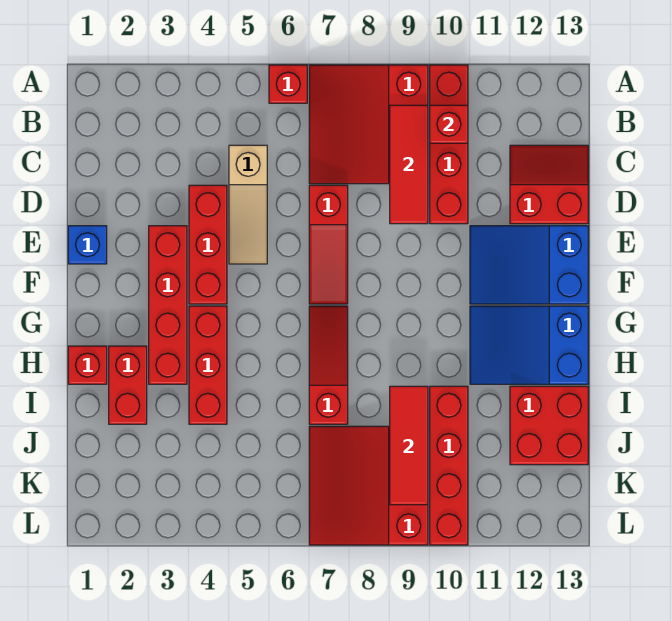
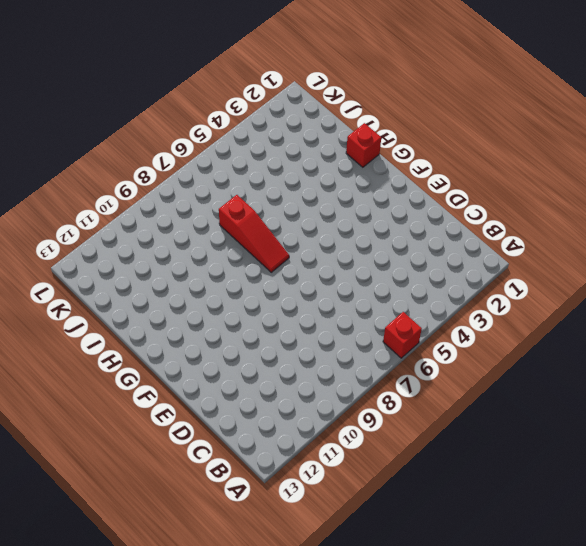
none -> red 3x3 slope [309,65,428,184]
none -> red 1x4 brick [430,65,468,224]
none -> tan 1x3 slope [229,145,267,264]

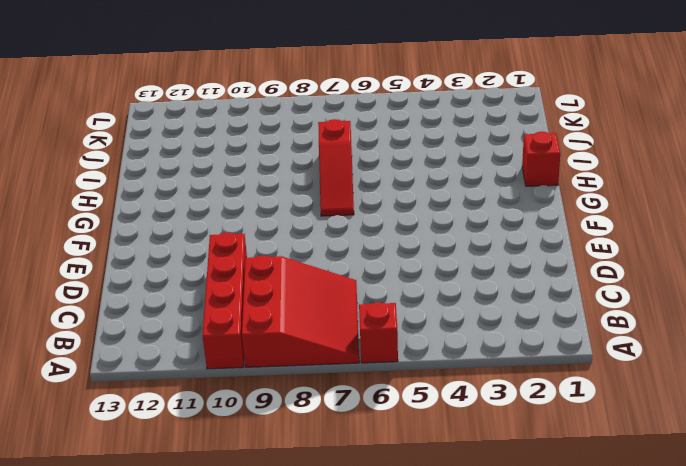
none -> tan 1x3 slope [229,145,267,264]
none -> red 2x2 slope [510,145,588,224]
none -> red 1x3 brick [189,185,227,304]

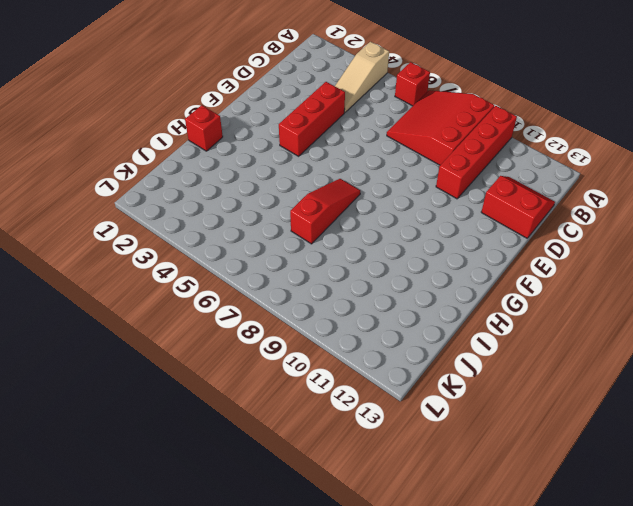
tan 1x3 slope [335,42,389,113] -> tan 1x3 slope moved to [229,145,267,264]
none -> red 1x3 slope [309,185,348,304]
none -> blue 1x1 brick [68,226,107,264]
none -> red 1x4 brick [149,226,187,384]

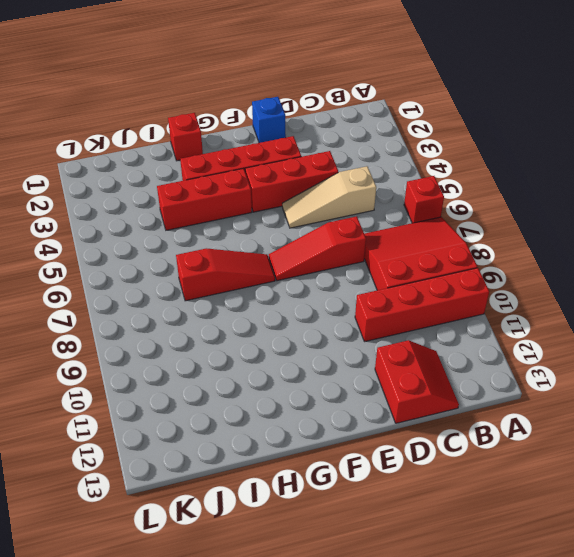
none -> blue 2x3 slope [470,226,588,304]
none -> blue 2x3 slope [470,306,588,384]
none -> red 1x2 brick [109,346,147,424]

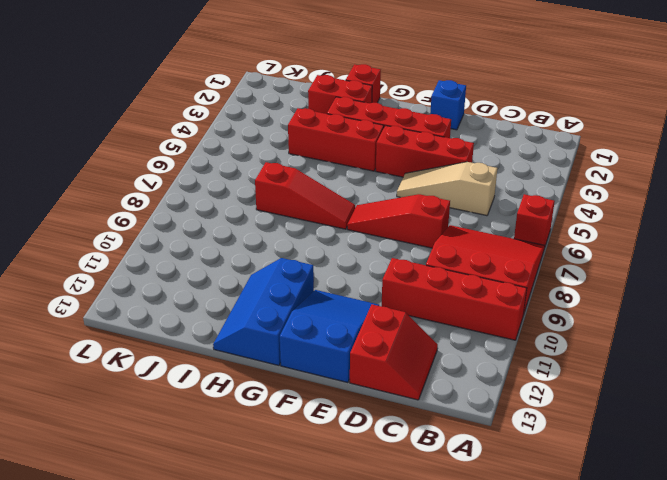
blue 2x3 slope [213,258,314,365] -> blue 2x3 slope turned to [470,306,588,384]
none -> red 1x4 brick [430,386,468,545]
none -> red 2x2 brick [510,386,588,465]
none -> red 3x3 slope [309,426,428,545]

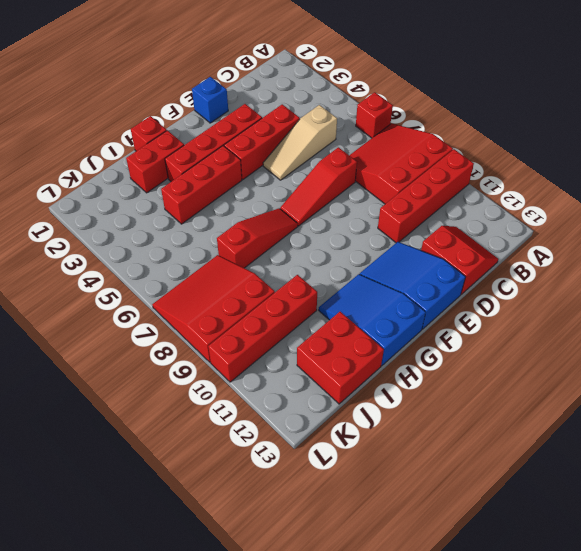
none -> red 1x3 tile [390,105,428,224]
none -> red 1x1 brick [430,105,468,143]
none -> red 1x3 tile [390,386,428,505]

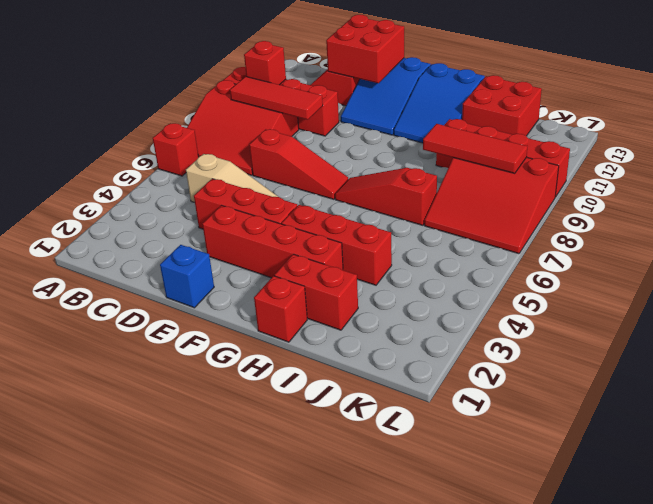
red 2x2 brick [326,15,404,83] -> none

